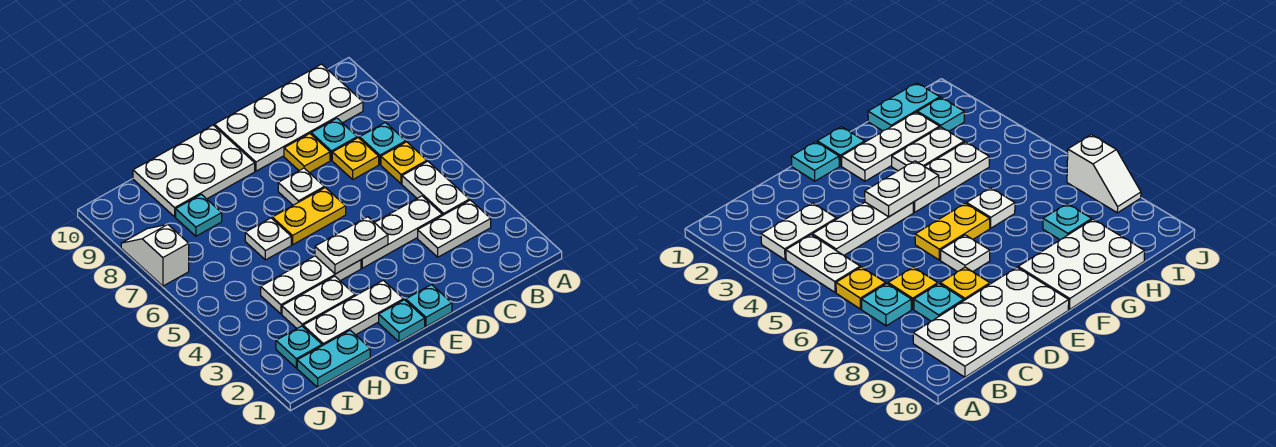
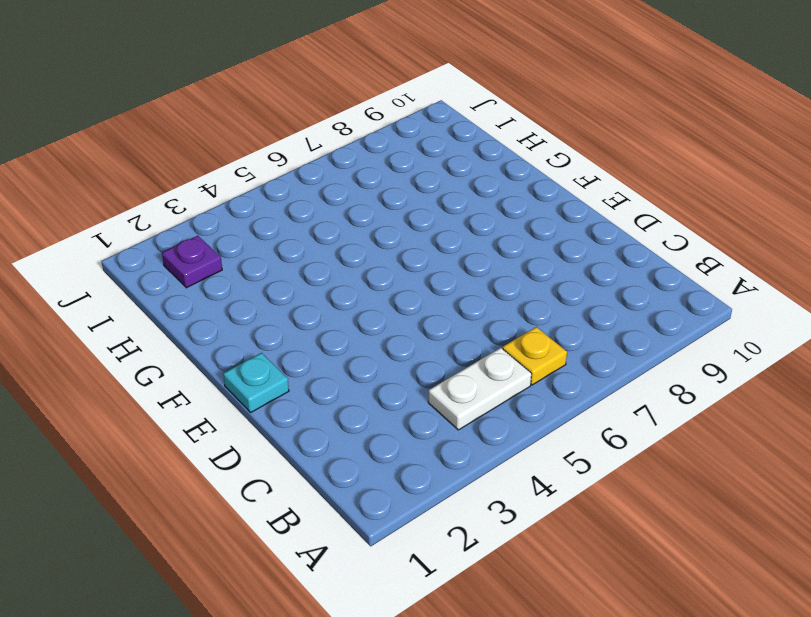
purple 1x1 plate [162,236,222,288] -> cyan 1x1 plate [276,326,322,368]
none -> white 1x2 plate [418,200,491,257]
none -> cyan 1x1 plate [360,122,406,164]
none -> white 2x4 plate [214,64,363,171]

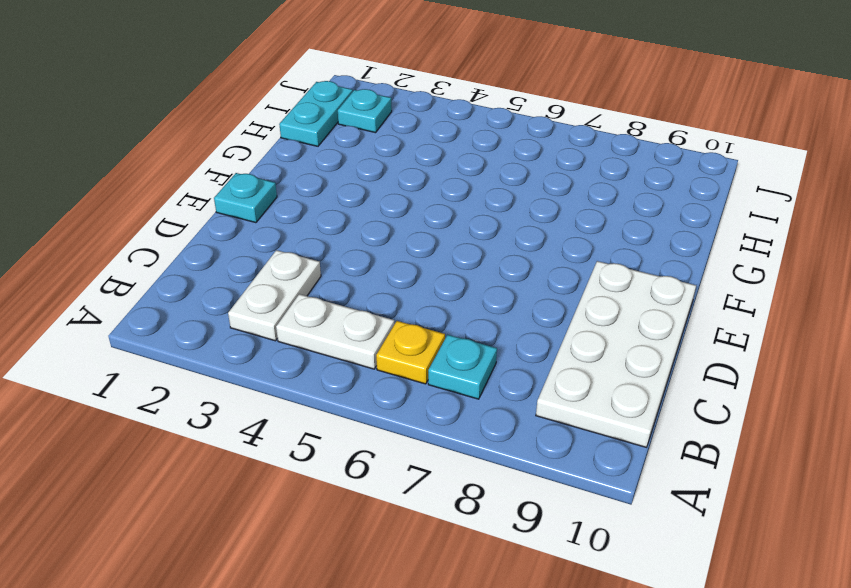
none -> white 1x3 plate [361,196,442,268]
none -> yellow 1x1 plate [332,138,379,179]
none -> cyan 1x1 plate [311,118,357,160]

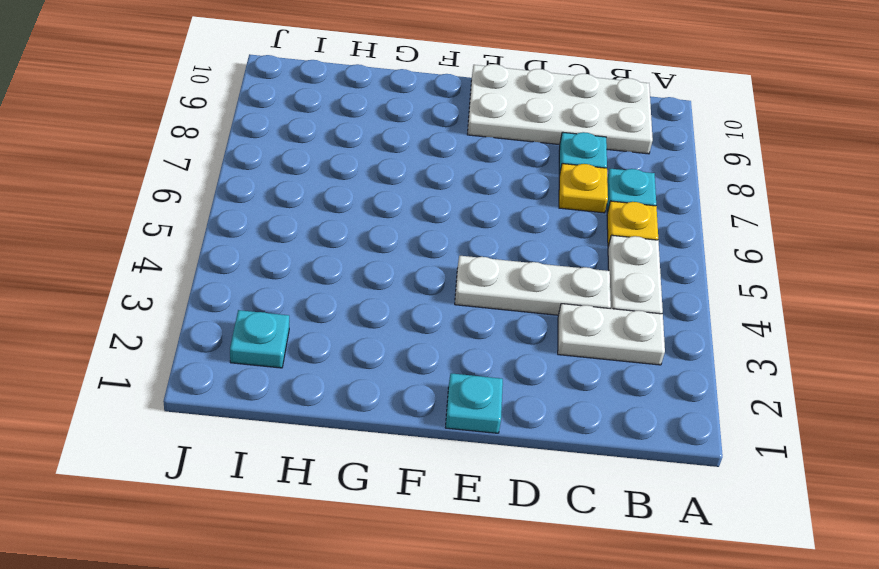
none -> yellow 1x1 plate [284,134,330,173]
none -> yellow 1x2 plate [272,188,346,244]
none -> white 1x1 plate [278,168,324,205]

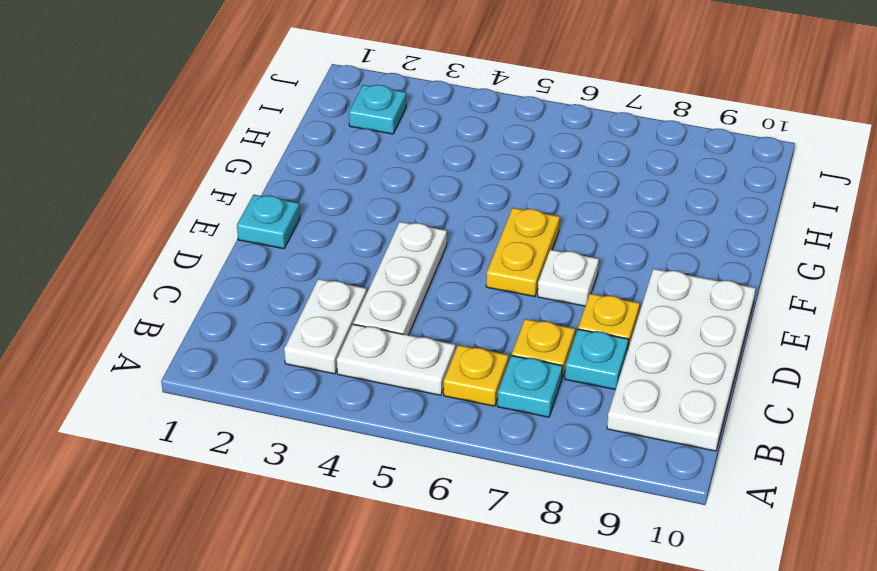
none -> cyan 1x1 plate [379,300,425,342]
none -> white 1x3 plate [303,280,403,346]
none -> white 1x3 plate [261,256,361,314]

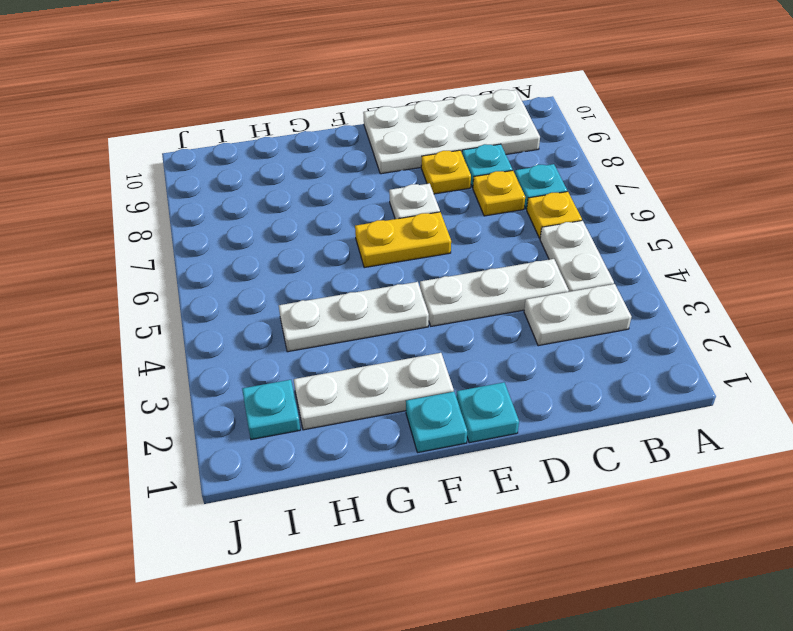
none -> white 2x3 plate [133,125,255,217]
none -> white 1x2 plate [282,276,355,328]
none -> white 1x1 plate [245,218,291,260]

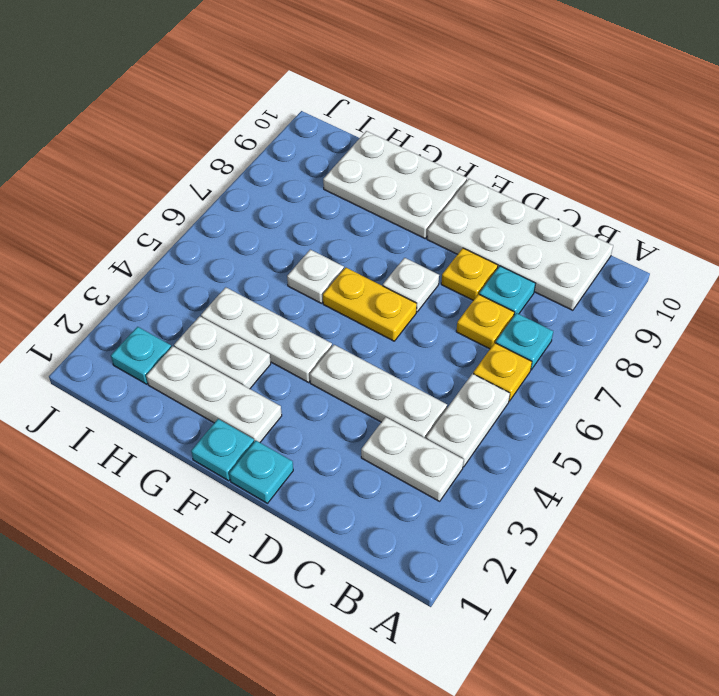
none -> cyan 1x2 plate [297,330,370,387]
none -> cyan 1x1 plate [176,194,222,236]
none -> white 1x2 slope [121,224,189,286]

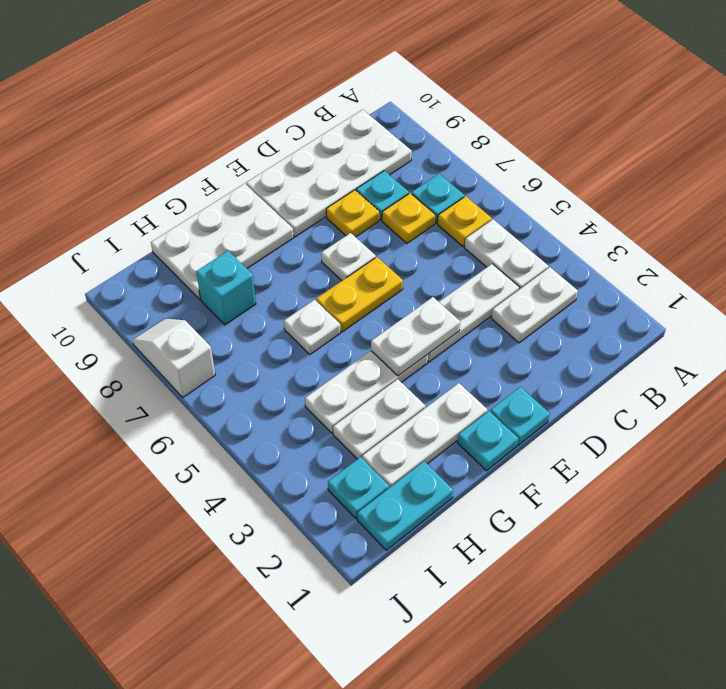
cyan 1x1 brick [196,251,256,325] -> cyan 1x1 plate [176,194,222,236]

